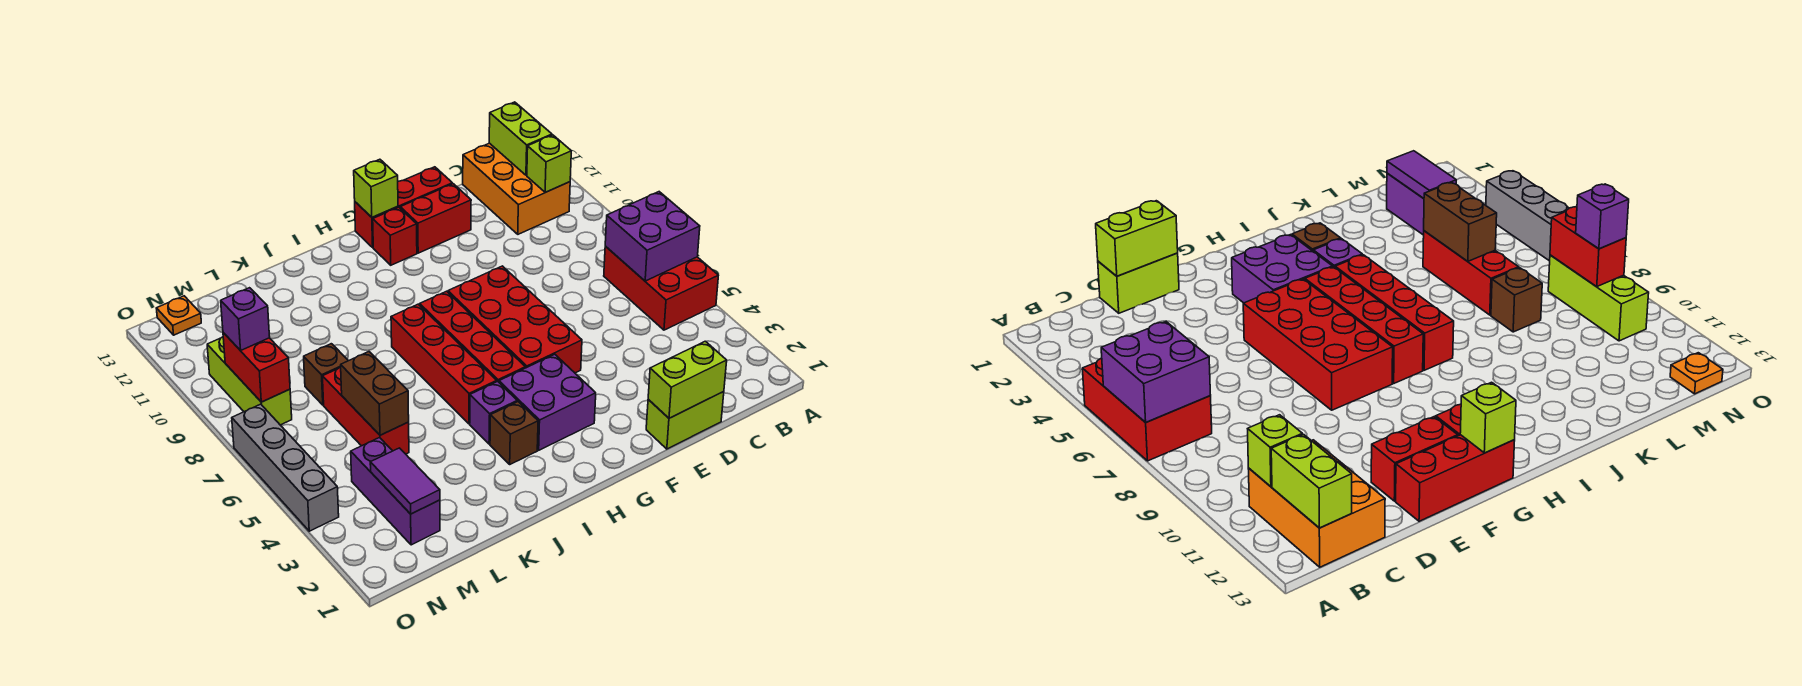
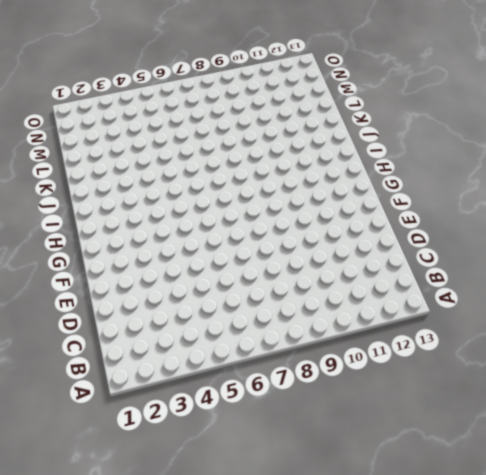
none -> red 2x3 brick [604,246,718,330]
none -> orange 2x3 brick [463,143,570,234]
none -> lime 1x2 brick [646,392,724,449]

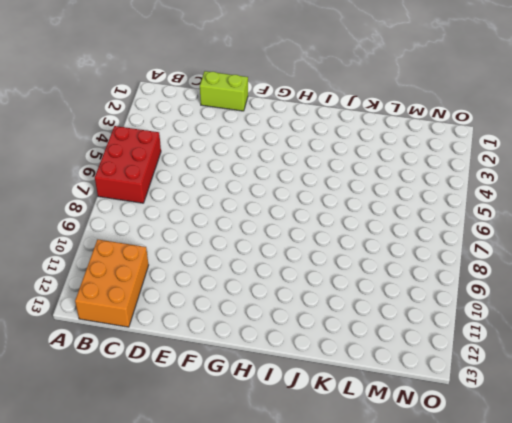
none -> red 1x2 brick [400,184,471,253]
none -> red 1x3 brick [355,167,452,247]
none -> red 2x4 brick [448,266,582,373]

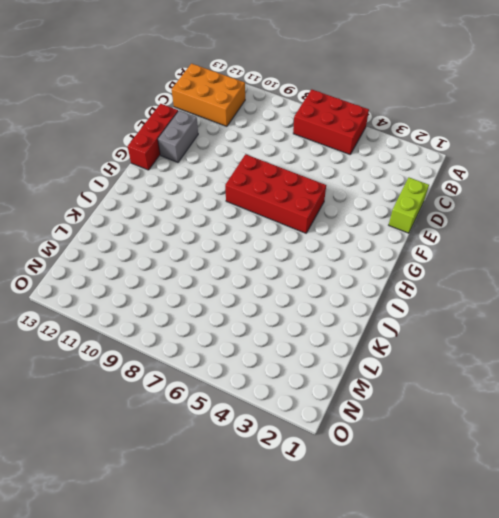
grey 1x2 brick [158,111,198,162] -> red 1x2 brick [400,184,471,253]
none -> purple 2x2 brick [499,354,596,450]
none -> red 1x1 brick [373,207,417,265]
none -> red 1x4 brick [420,291,525,382]

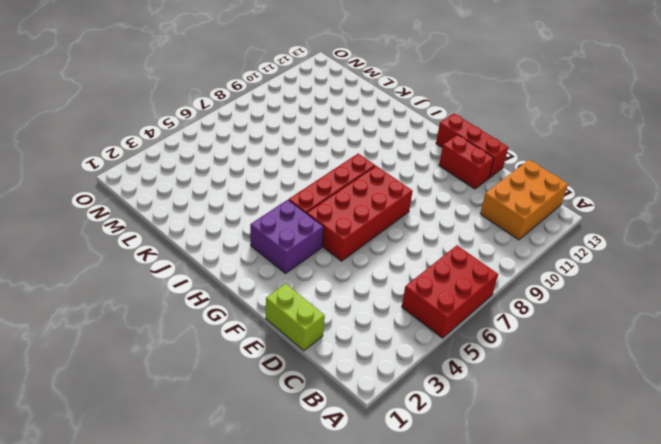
none -> red 1x1 brick [373,207,417,265]
none -> brown 1x1 brick [490,402,538,464]
none -> purple 1x1 brick [470,382,517,444]

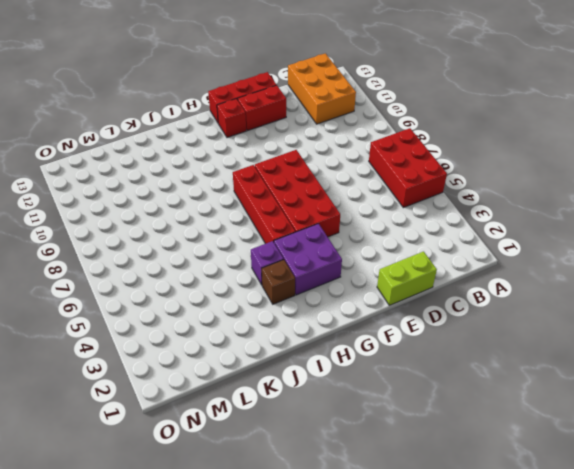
none -> red 1x4 brick [391,304,497,424]
none -> red 1x3 brick [322,367,409,454]
none -> brown 1x1 brick [304,344,348,405]

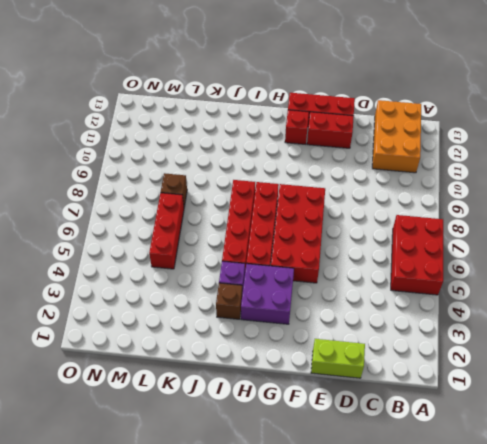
none -> purple 1x3 brick [351,438,440,545]
none -> lime 1x3 brick [207,337,292,425]
none -> orange 1x1 plate [156,296,201,335]

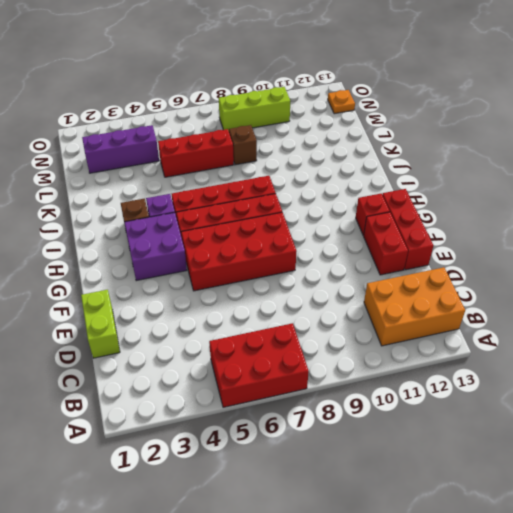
none -> grey 1x4 brick [232,404,339,531]
none -> purple 2x2 brick [605,192,700,281]
none -> lime 1x1 brick [527,135,571,193]

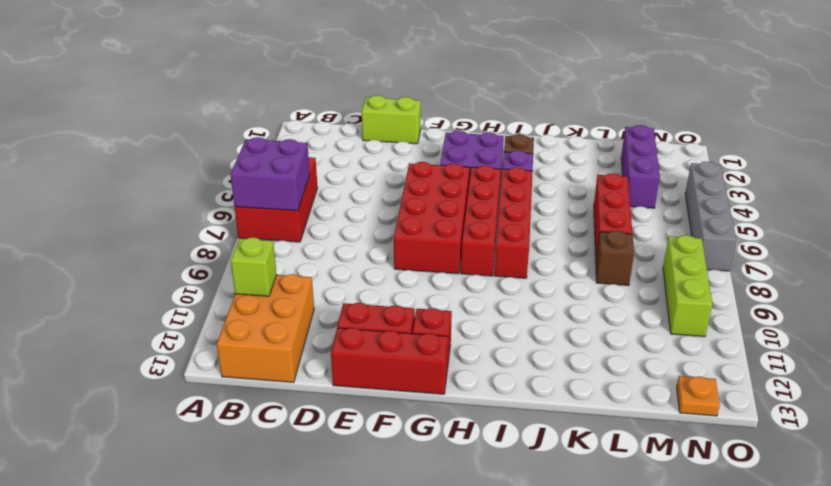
none -> lime 1x2 brick [489,102,552,175]
none -> lime 1x2 brick [648,341,727,418]
none -> lime 1x1 brick [354,159,398,217]

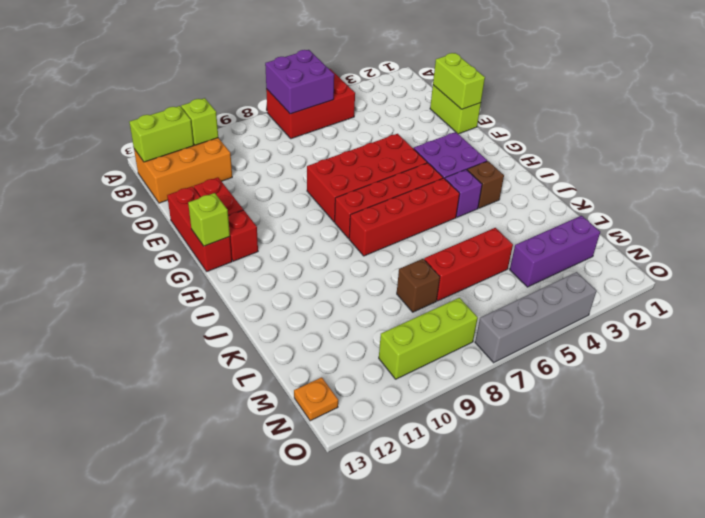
none -> brown 1x2 brick [341,352,409,435]
none -> purple 1x2 tile [370,448,440,514]
none -> red 1x2 brick [223,333,290,402]

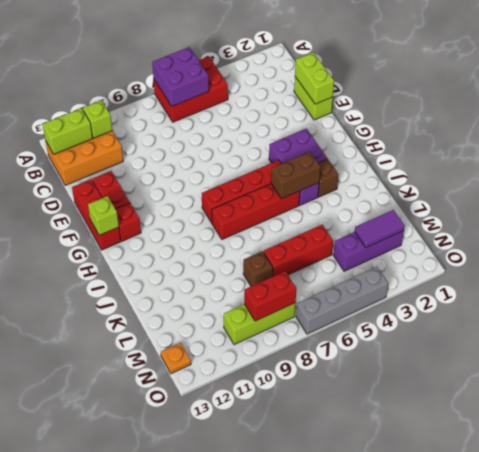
brown 1x2 brick [271,152,321,199] -> brown 1x2 brick moved to [341,352,409,435]
none -> red 2x4 brick [448,266,582,373]
none -> purple 1x1 brick [221,288,270,351]

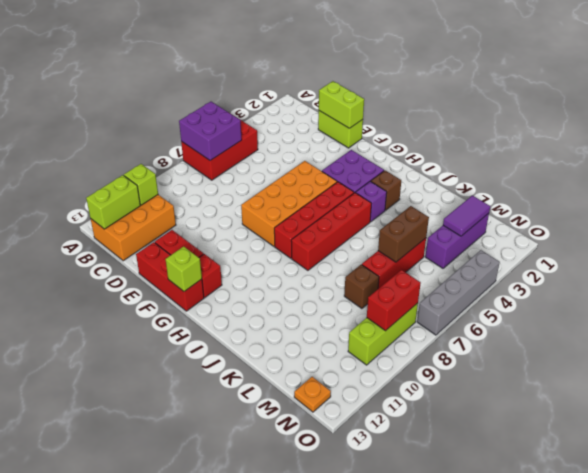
orange 2x4 brick [241,161,337,246] -> red 2x4 brick [448,266,582,373]
none -> purple 1x1 brick [221,288,270,351]

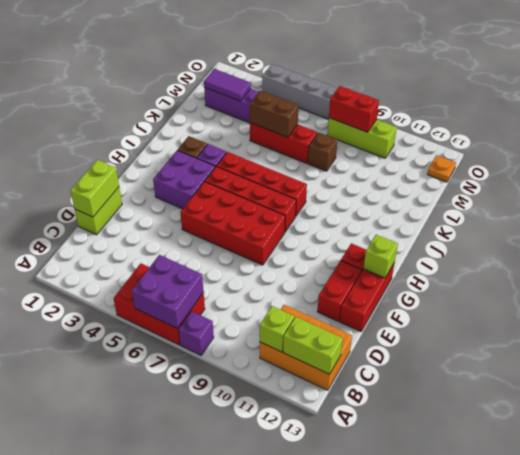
purple 1x1 brick [179,311,214,355] -> purple 1x1 brick moved to [221,288,270,351]

